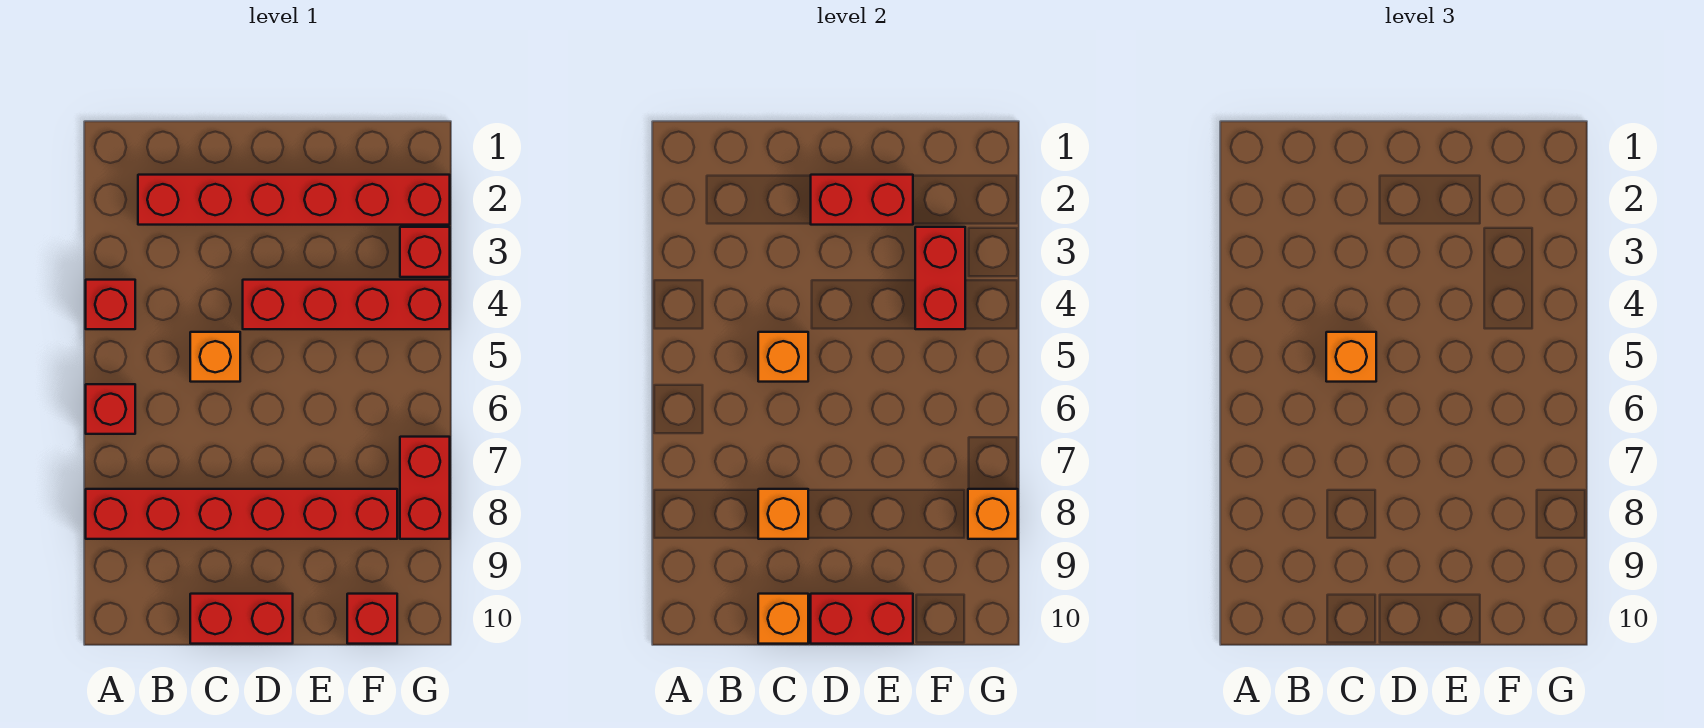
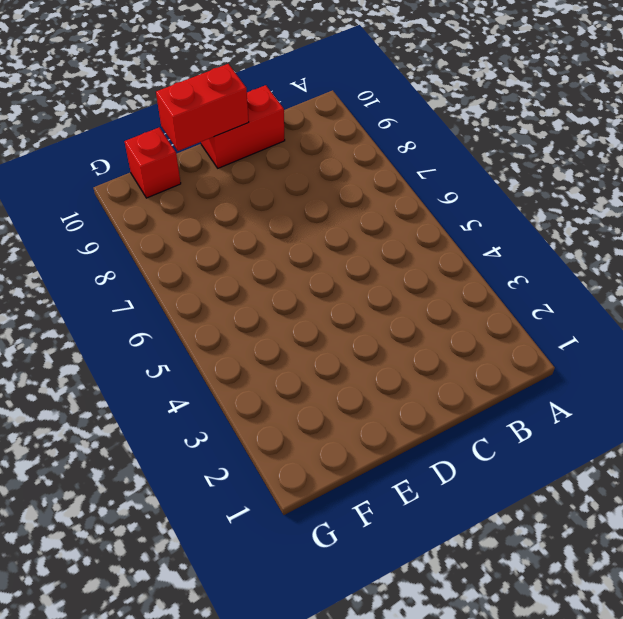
none -> red 1x1 brick [86,280,135,329]
none -> red 1x1 brick [86,384,135,434]
none -> red 1x6 brick [86,489,397,539]

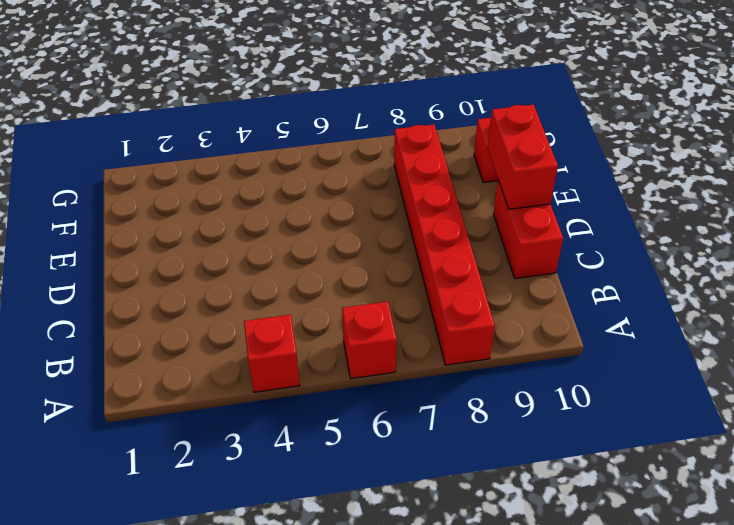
none -> red 1x6 brick [138,175,450,225]
none -> orange 1x1 brick [190,332,240,382]
none -> red 1x4 brick [243,280,450,329]

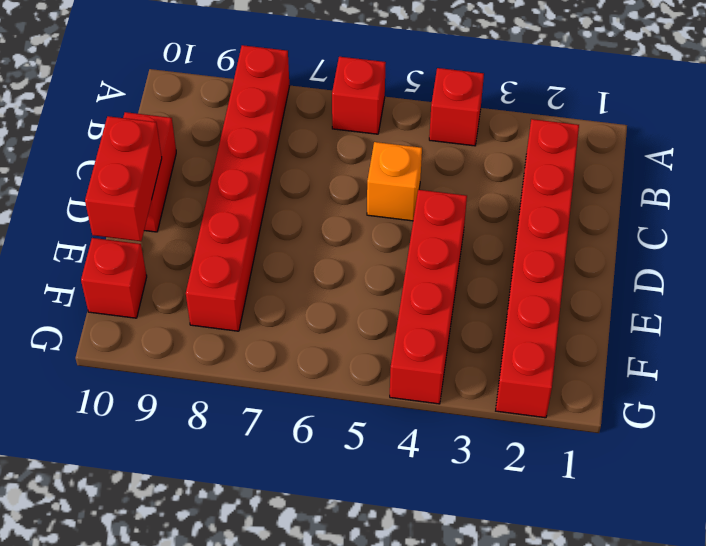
none -> red 1x1 brick [400,227,450,277]
none -> red 1x2 brick [400,437,450,539]
none -> orange 1x1 brick [758,332,808,382]

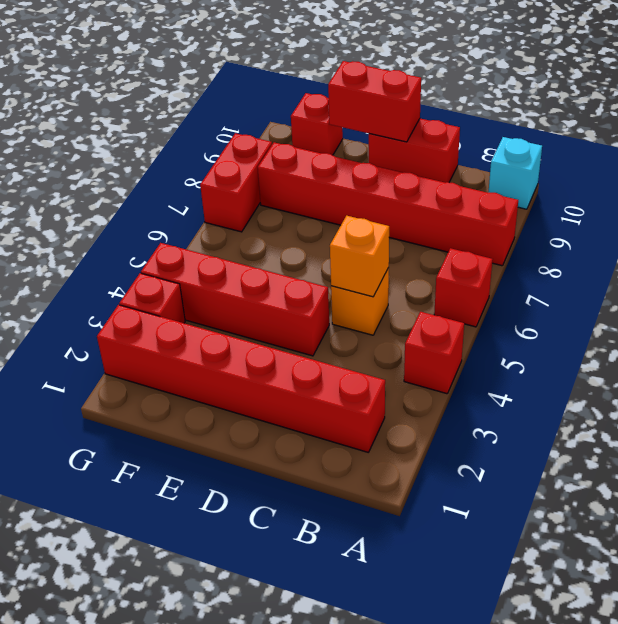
cyan 1x1 brick [488,137,542,209] -> none
none -> orange 1x1 brick [758,489,808,539]
none -> orange 1x1 brick [758,594,808,644]
none -> red 1x2 brick [811,175,913,225]

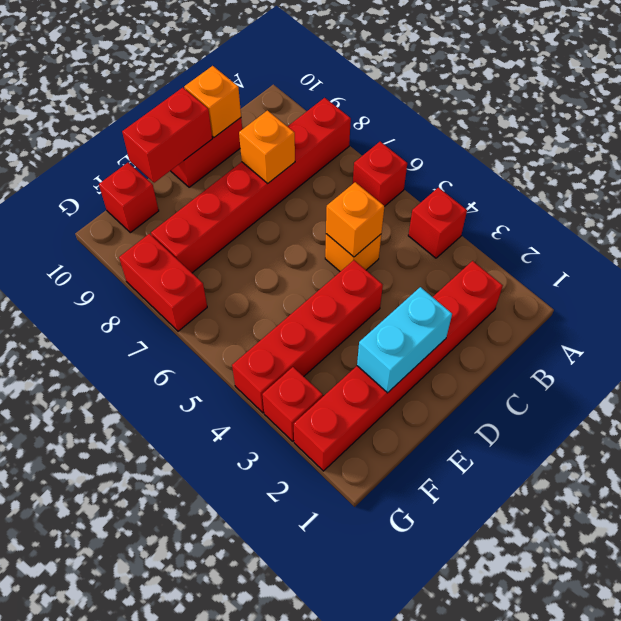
cyan 1x2 brick [357,287,452,393] -> red 1x2 brick [811,175,913,225]
none -> red 1x2 brick [915,227,965,329]
none -> orange 1x1 brick [968,489,1018,539]
none -> orange 1x1 brick [1326,332,1376,382]

